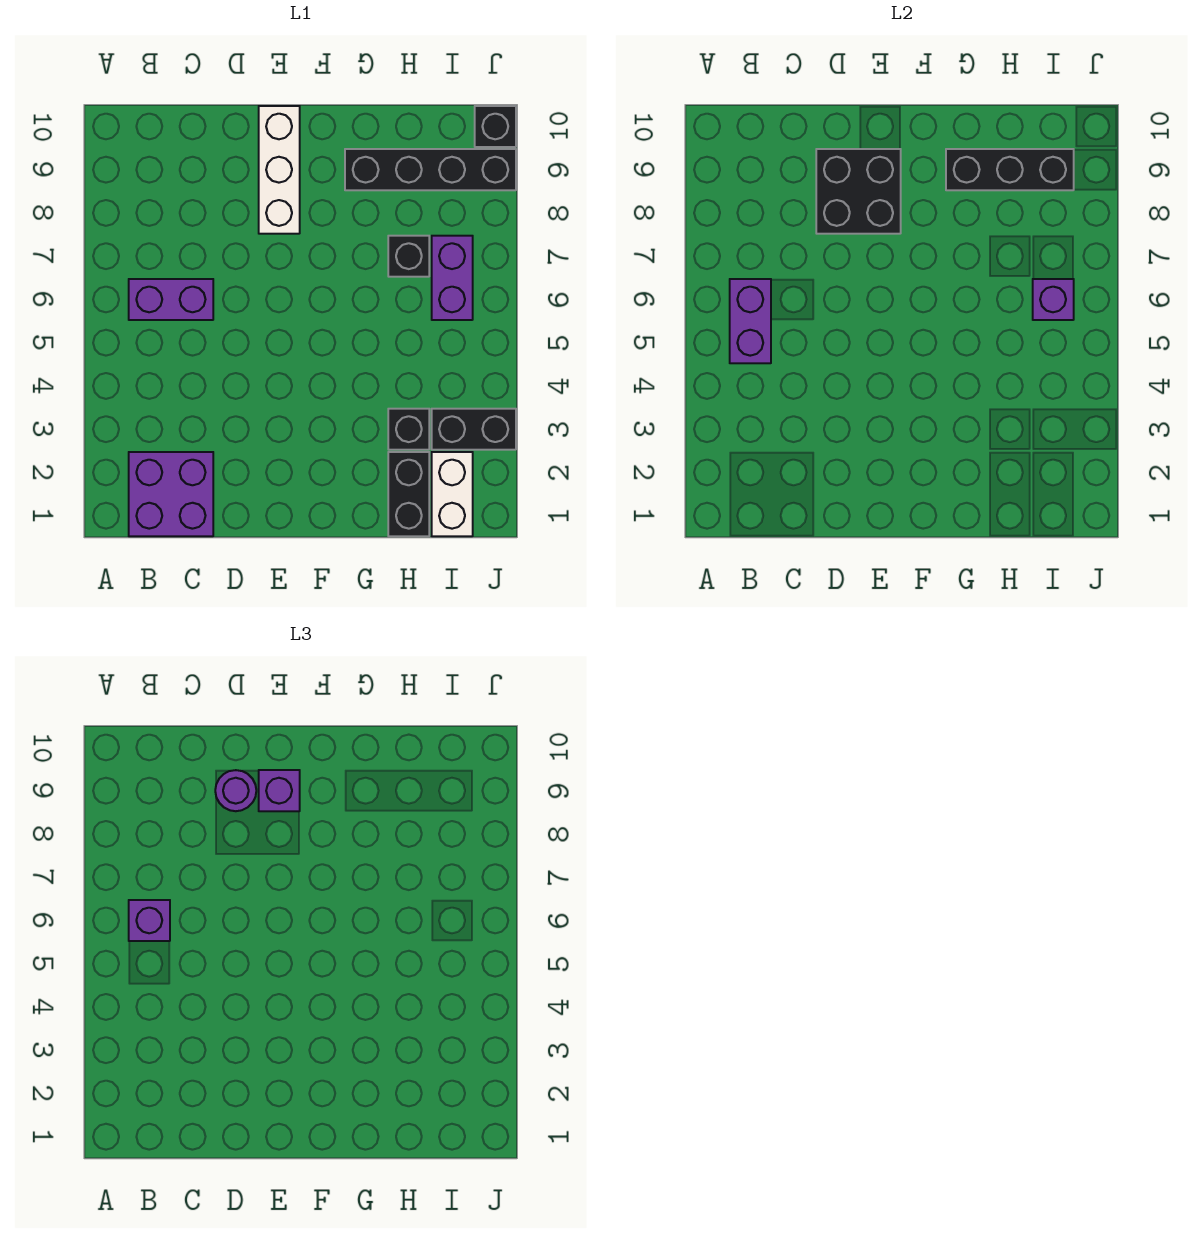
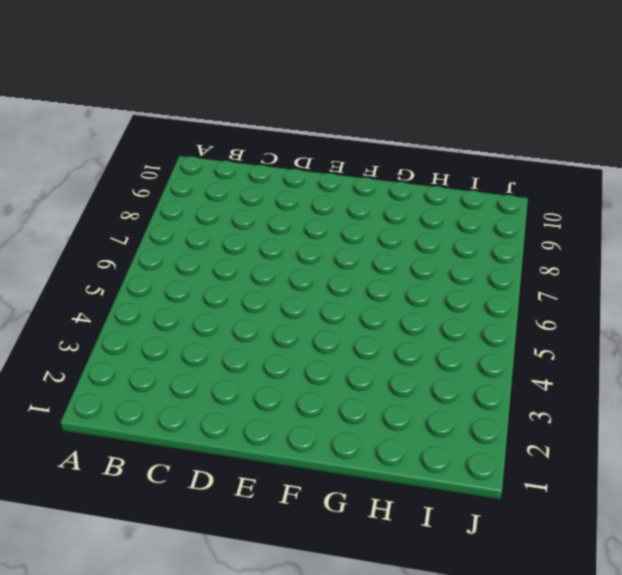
none -> purple 2x2 brick [129,452,213,536]
none -> purple 1x2 brick [129,279,213,320]
none -> white 1x3 brick [259,106,300,234]

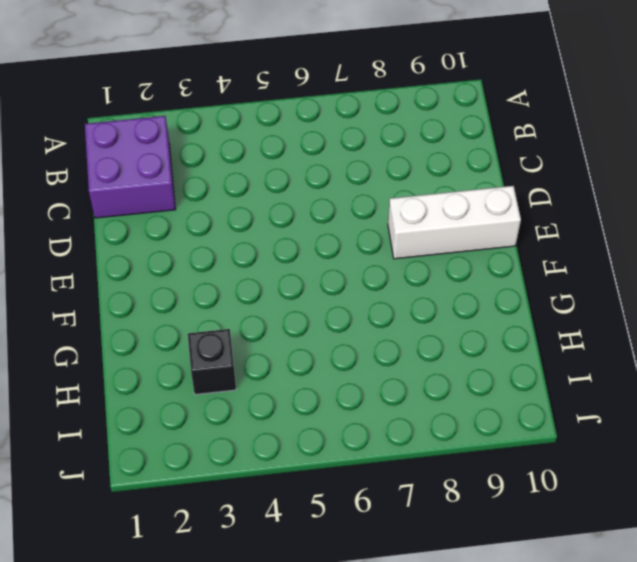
none -> purple 1x2 brick [129,279,213,320]
none -> black 1x4 brick [345,149,516,190]
none -> black 1x2 brick [388,452,429,536]

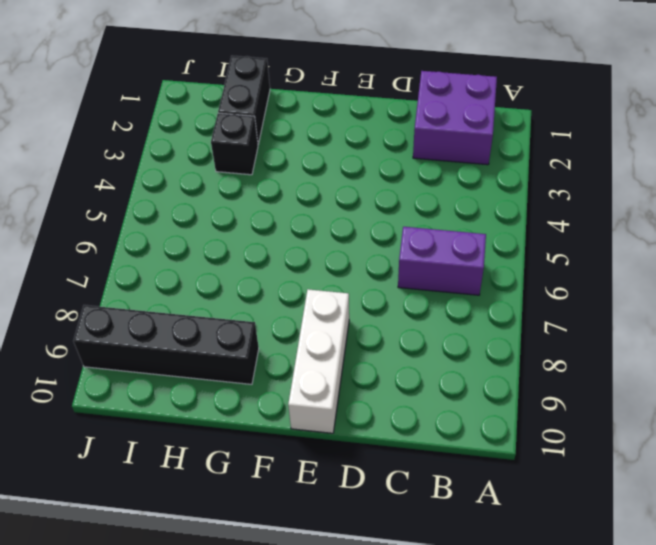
none -> black 1x1 brick [388,236,429,277]
none -> white 1x2 brick [432,452,473,536]
none -> black 1x2 brick [432,409,516,450]

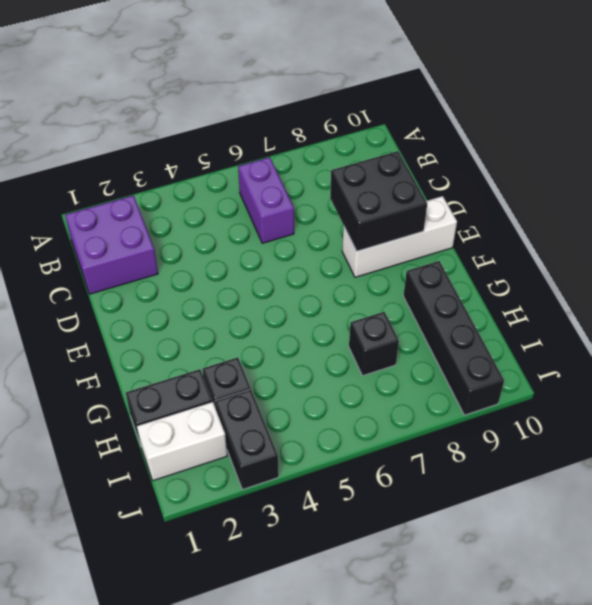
none -> purple 1x2 brick [432,236,473,320]
none -> black 1x1 brick [475,106,516,147]
none -> purple 1x2 brick [730,279,771,363]

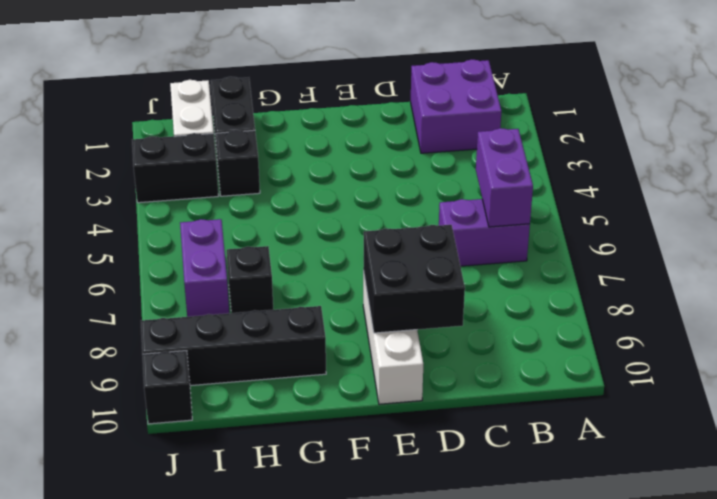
none -> black 1x3 brick [946,149,1074,190]
none -> purple 1x1 brick [1033,279,1074,320]
none -> purple 1x1 brick [129,900,170,941]

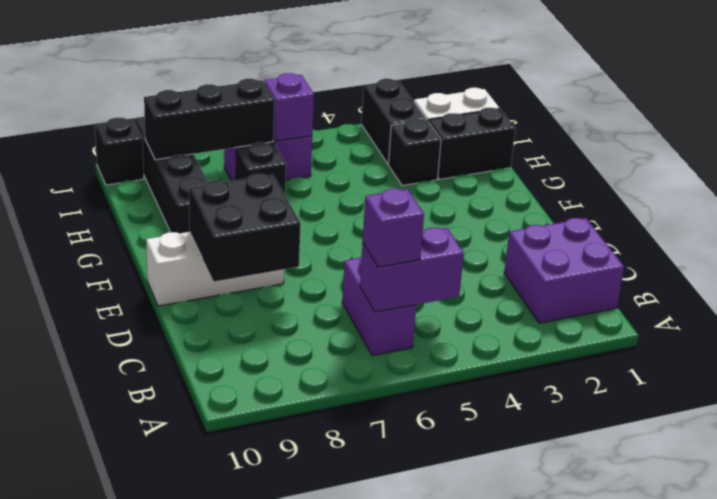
black 1x3 brick [144,79,274,160] -> black 1x3 brick turned to [946,149,1074,190]
none -> purple 1x1 round brick [215,770,256,811]
none -> purple 1x1 brick [259,770,300,811]

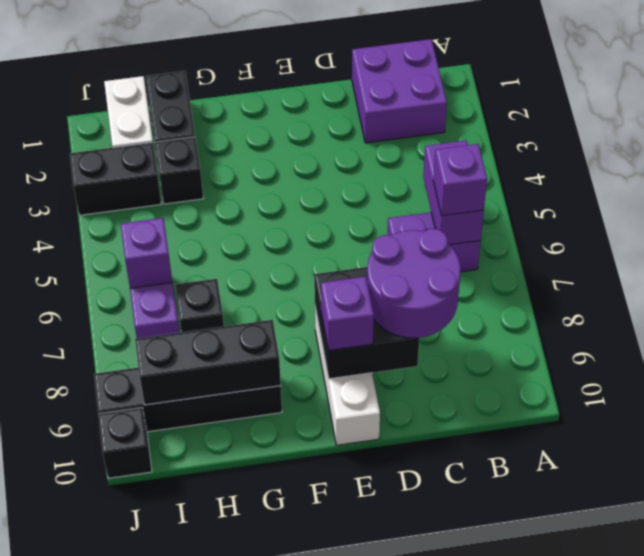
purple 2x2 round brick [367,229,461,338] -> purple 1x1 round brick [215,770,256,811]

